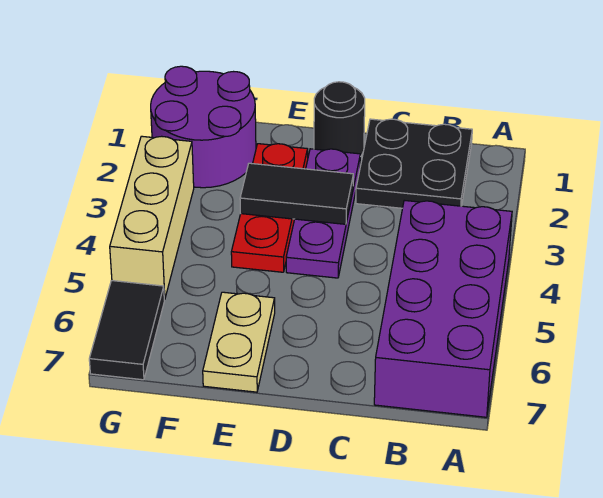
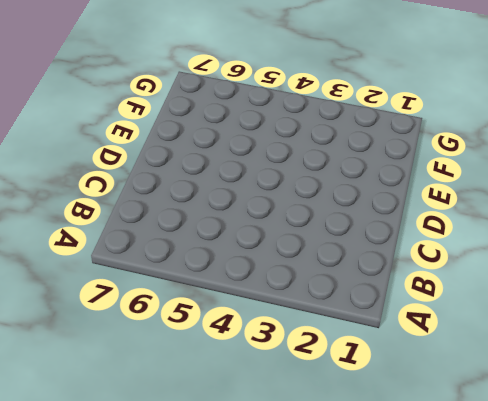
none -> purple 2x4 brick [374,200,512,417]
none -> black 2x2 plate [356,119,472,208]

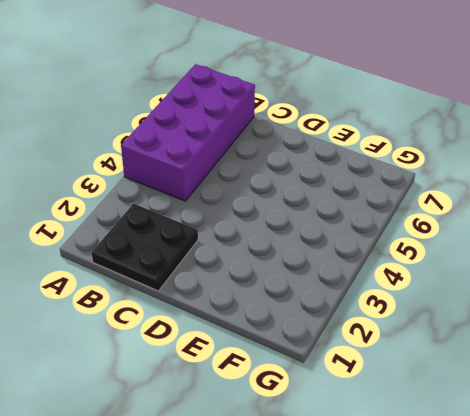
none -> black 1x1 round brick [314,82,365,157]
none -> purple 1x3 plate [286,149,360,278]

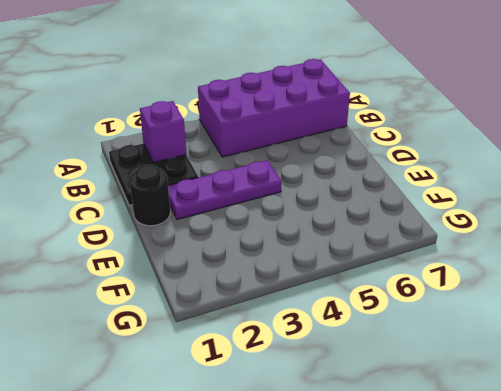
purple 1x1 brick [140,101,186,163] -> none
none -> red 1x3 plate [231,144,308,272]
none -> tan 1x2 plate [203,292,275,392]

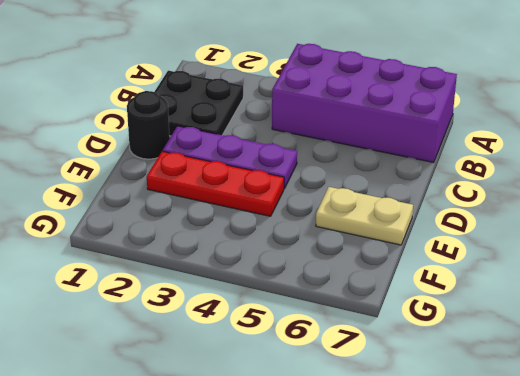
none -> purple 2x2 round brick [151,66,256,188]
none -> tan 1x3 brick [110,136,194,299]

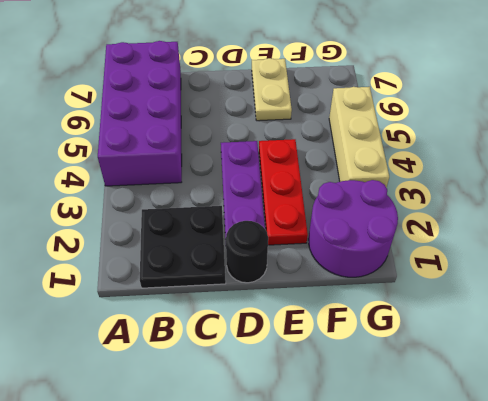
none -> black 1x2 tile [89,281,164,380]
none -> black 1x2 tile [240,163,353,224]

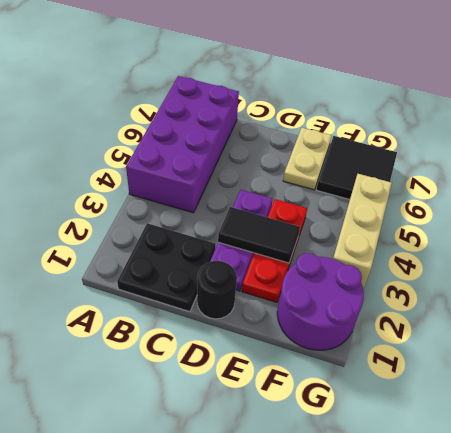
black 2x2 tile [316,136,397,199] -> black 1x2 tile [89,281,164,380]

